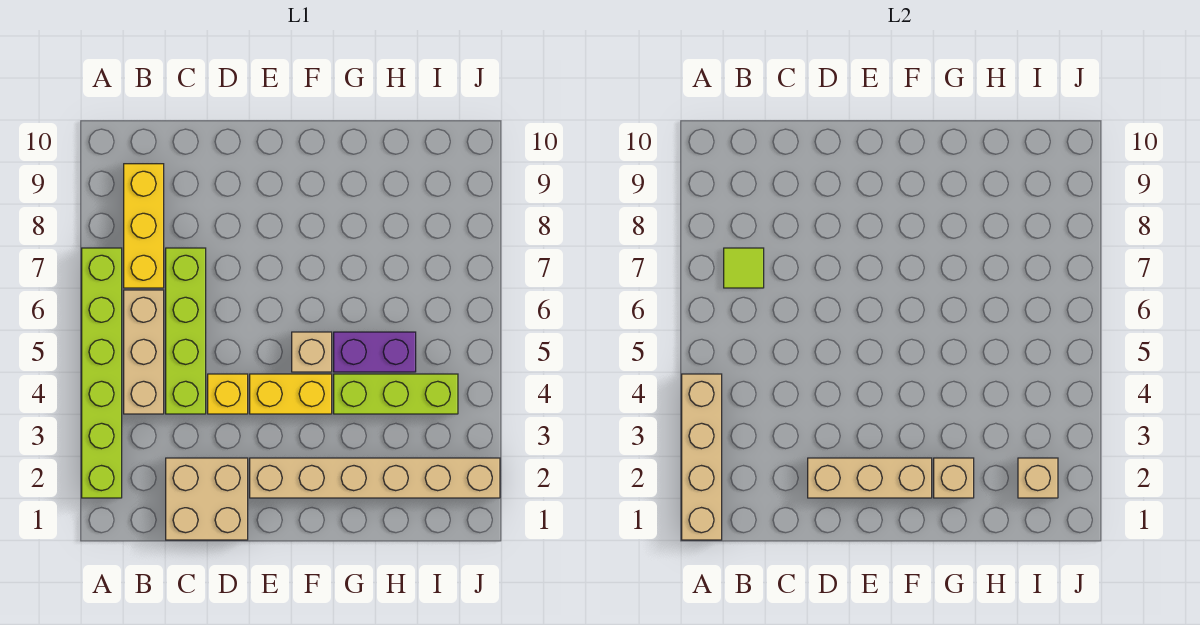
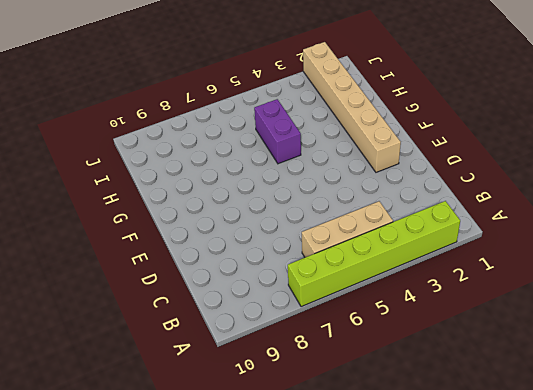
none -> yellow 1x3 brick [124,164,164,288]
none -> tan 2x2 brick [166,458,248,540]
none -> lime 1x4 brick [166,248,206,414]

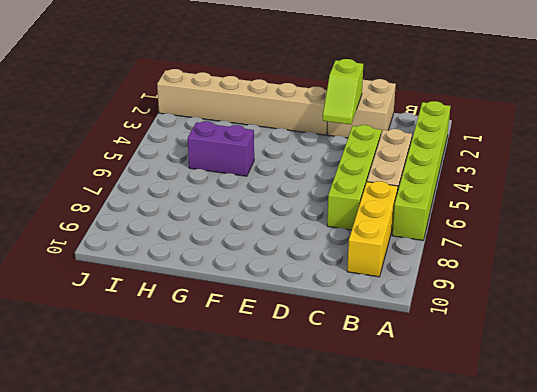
lime 1x2 slope [323,59,363,124] -> tan 1x3 brick [808,458,932,498]
none -> yellow 1x1 brick [208,374,248,414]
none -> yellow 1x2 brick [250,374,332,414]
none -> tan 1x1 brick [292,332,332,372]

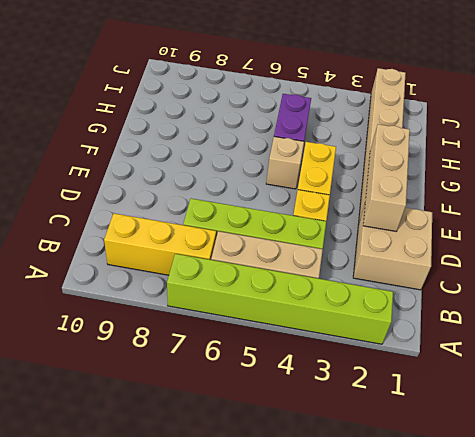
none -> lime 1x3 brick [334,374,458,414]
none -> tan 1x4 brick [682,374,722,540]
none -> lime 1x1 tile [724,248,764,288]

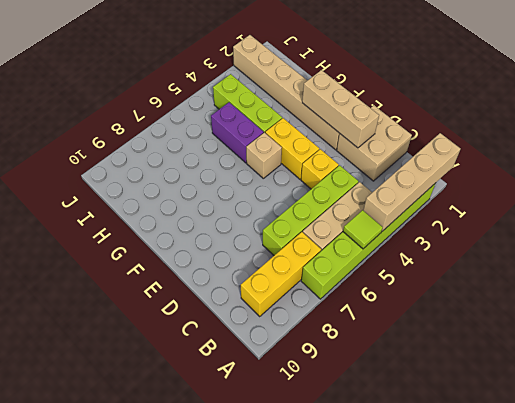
lime 1x1 tile [343,210,383,249] -> lime 1x1 tile moved to [724,248,764,288]
none -> tan 1x1 brick [934,458,974,498]
none -> tan 1x1 brick [1018,458,1058,498]

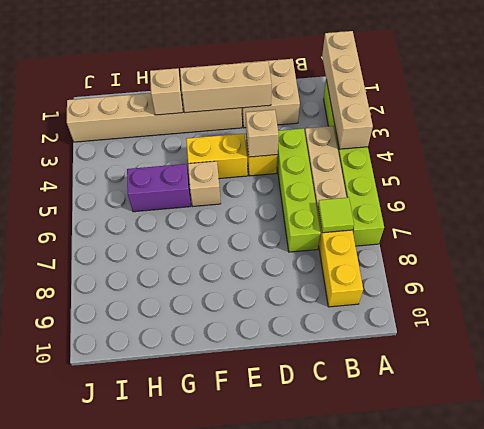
tan 1x1 brick [246,110,279,157] -> tan 1x1 brick moved to [1018,458,1058,498]
none -> lime 1x3 brick [334,374,458,414]

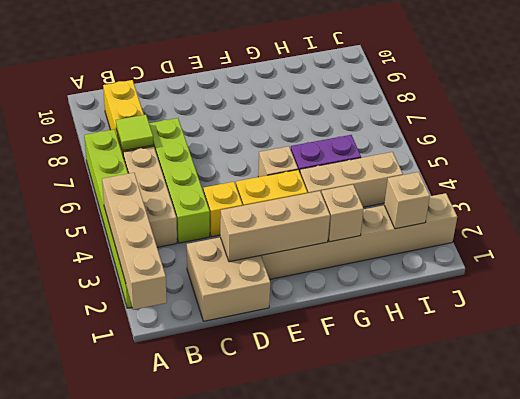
tan 1x3 brick [300,152,403,207] -> lime 1x3 brick [334,374,458,414]

